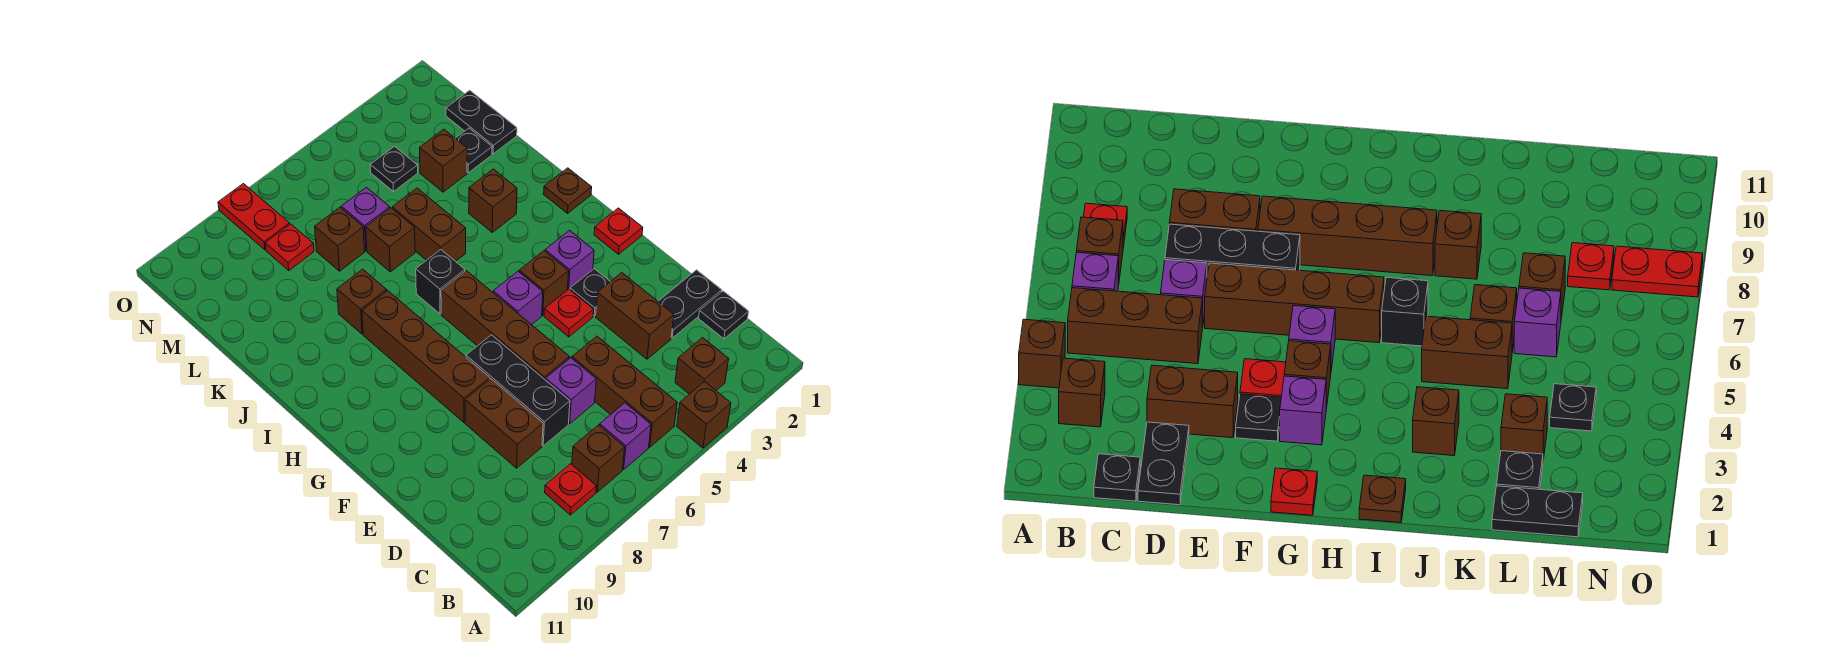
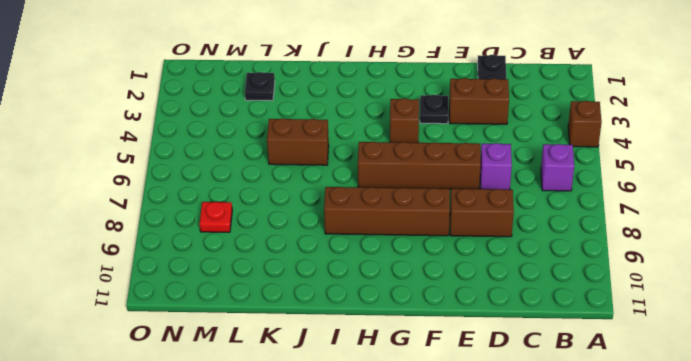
none -> brown 1x1 brick [675,338,729,394]
none -> brown 1x3 brick [572,336,677,447]
none -> brown 1x1 brick [572,425,625,492]
none -> red 1x1 plate [545,464,597,515]

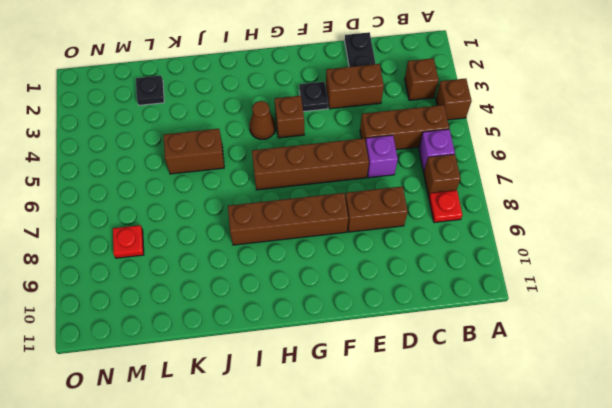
brown 1x1 cone [249,101,276,139] -> none
none -> black 1x1 plate [699,291,749,339]
none -> black 1x3 brick [466,335,570,446]
none -> red 1x1 plate [544,289,594,337]
none -> red 1x1 plate [594,208,643,254]

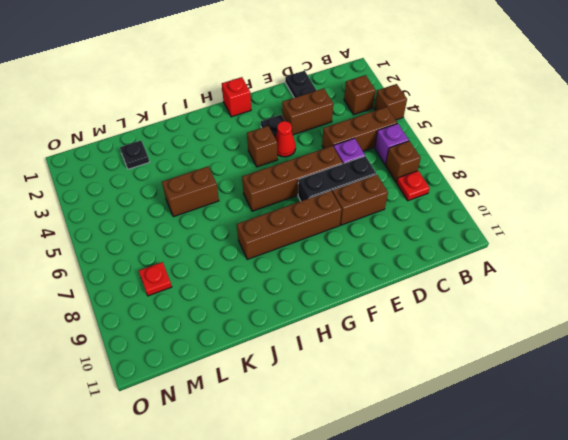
red 1x1 cone [275,121,296,157] -> red 1x1 plate [544,289,594,337]
red 1x1 brick [222,77,251,117] -> red 1x1 plate [594,208,643,254]
none -> black 1x1 plate [699,291,749,339]
none -> purple 1x1 brick [545,231,594,289]
none -> purple 1x1 brick [493,271,543,325]
none -> brown 1x1 plate [544,168,592,213]

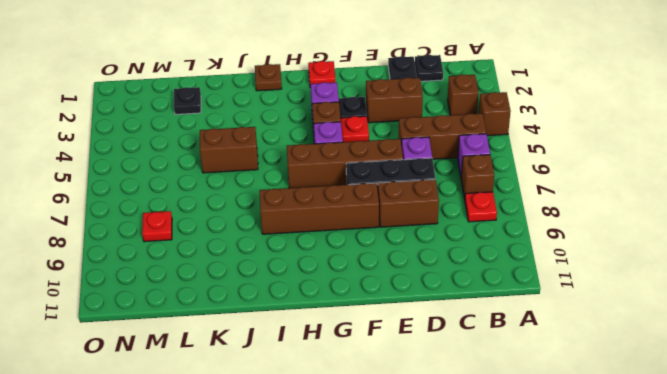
none -> black 1x1 brick [416,250,465,314]
none -> brown 1x1 brick [469,169,517,232]
none -> brown 1x1 brick [337,269,387,334]
none -> brown 1x1 brick [366,208,415,272]

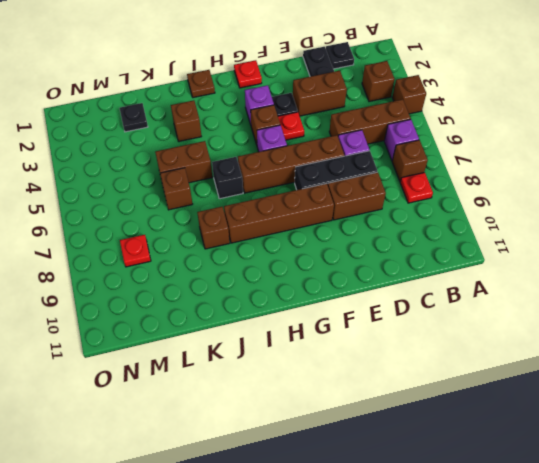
none -> black 1x2 plate [446,90,517,154]
none -> brown 1x1 brick [420,129,467,192]
none -> purple 1x1 brick [341,187,390,251]
none -> brown 1x1 brick [315,207,365,271]

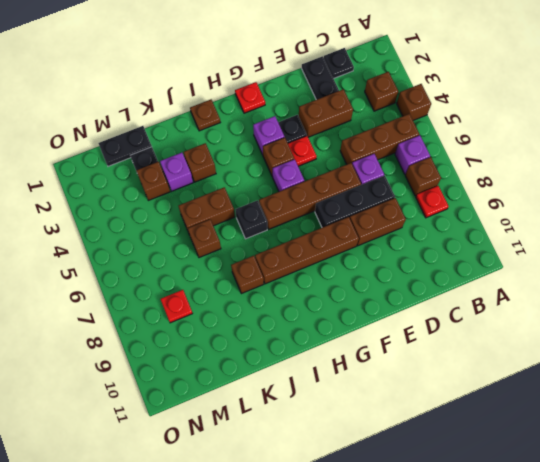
purple 1x1 brick [160,153,193,191] -> purple 1x1 brick moved to [341,187,390,251]
none -> brown 1x1 brick [315,207,365,271]
none -> black 1x1 plate [370,146,418,191]
none -> red 1x2 plate [218,184,290,250]

